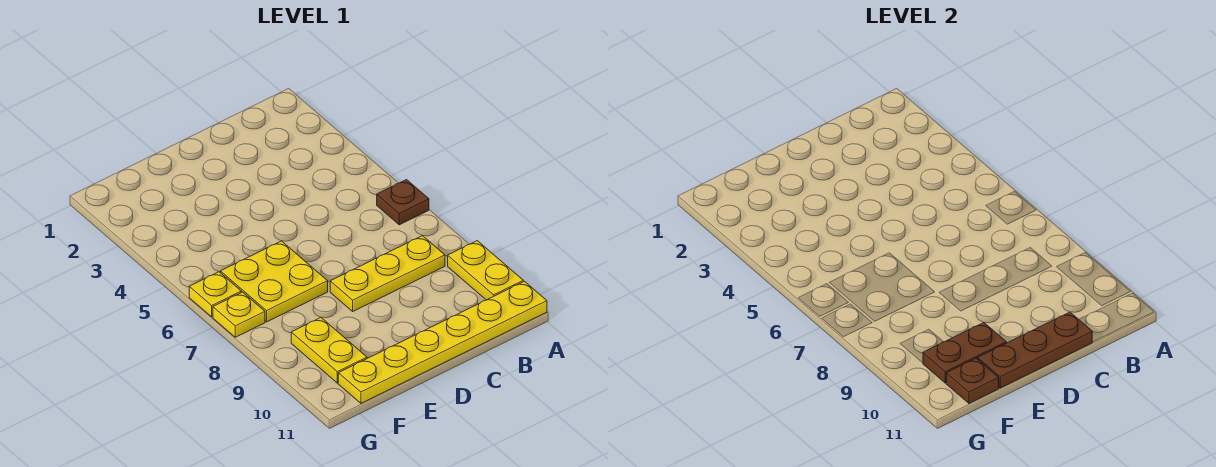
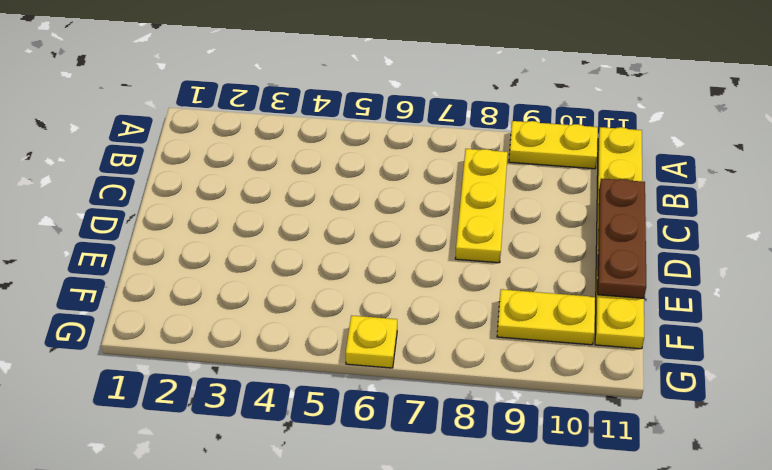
none -> brown 1x1 plate [377,180,429,225]
none -> yellow 2x2 plate [221,241,328,322]

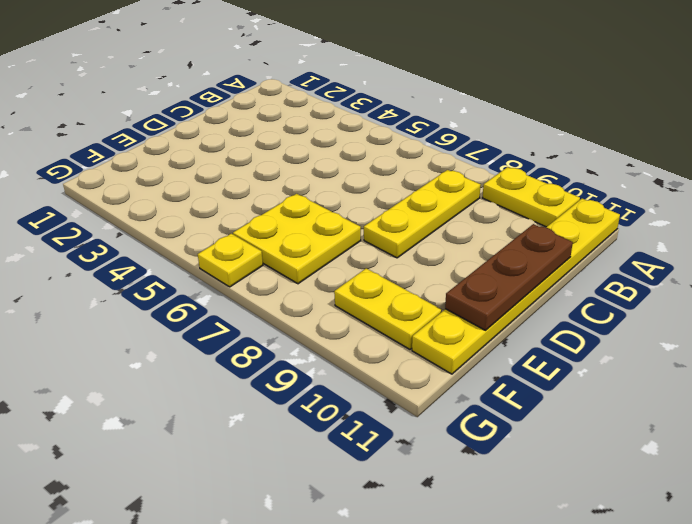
none -> brown 1x1 plate [377,180,429,225]
none -> yellow 1x1 plate [213,292,265,337]

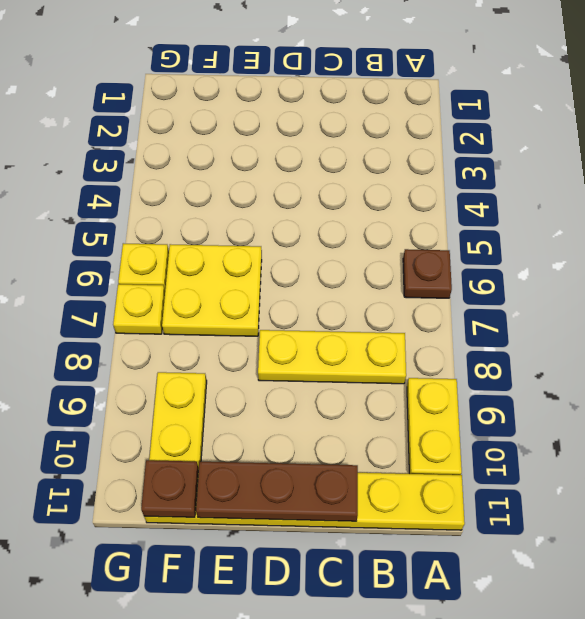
none -> brown 1x2 plate [923,322,1006,383]

